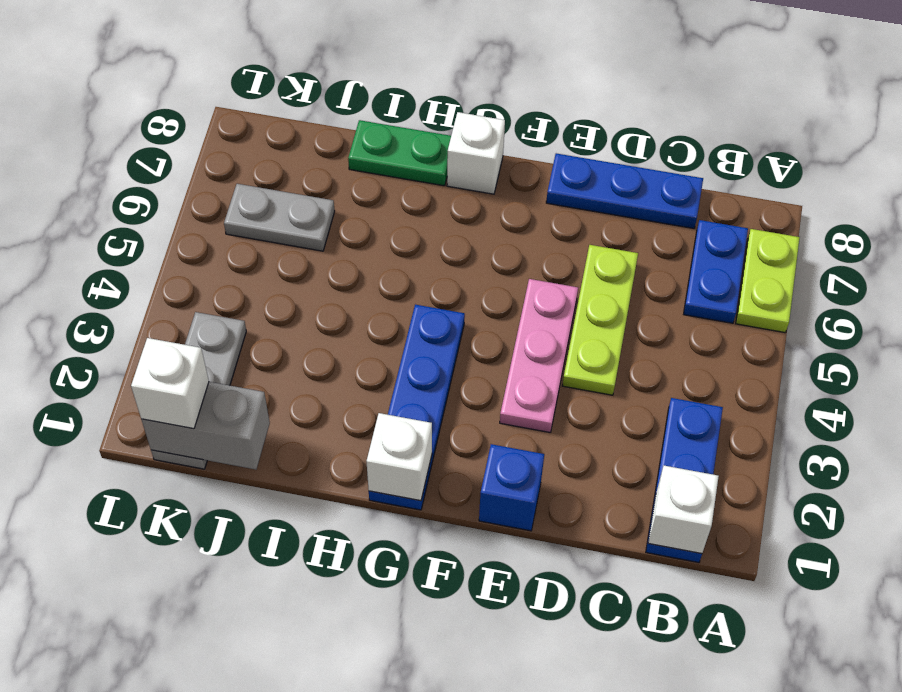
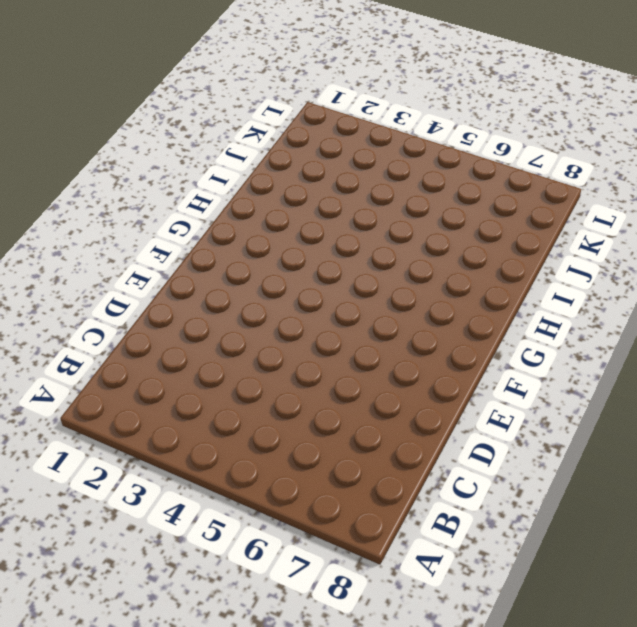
none -> lime 1x2 plate [736,229,800,332]
none -> blue 1x3 plate [646,398,723,562]
none -> blue 1x2 plate [684,220,748,323]

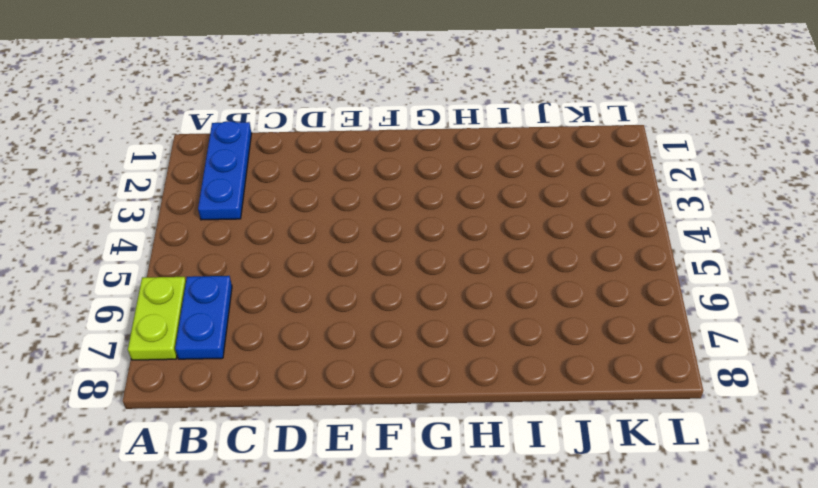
none -> blue 1x3 plate [546,153,703,228]
none -> lime 1x3 plate [562,245,638,395]
none -> blue 1x1 brick [479,444,544,531]

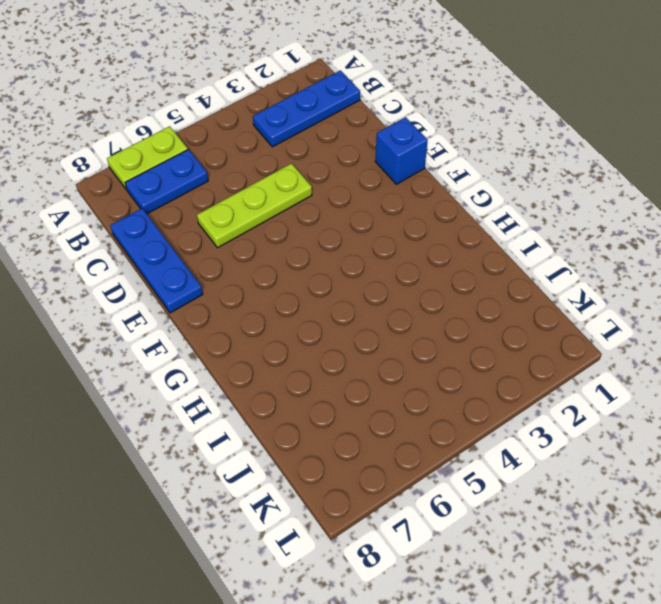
none -> pink 1x3 plate [500,279,578,432]
none -> blue 1x4 plate [369,305,465,510]
none -> white 1x1 brick [447,112,505,194]

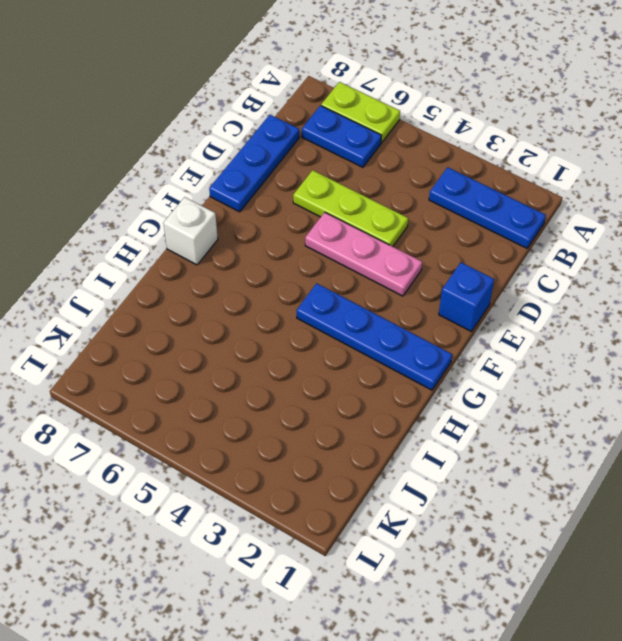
none -> green 1x2 plate [348,120,451,186]
none -> grey 1x2 plate [224,184,335,251]
none -> grey 1x3 plate [151,312,246,469]

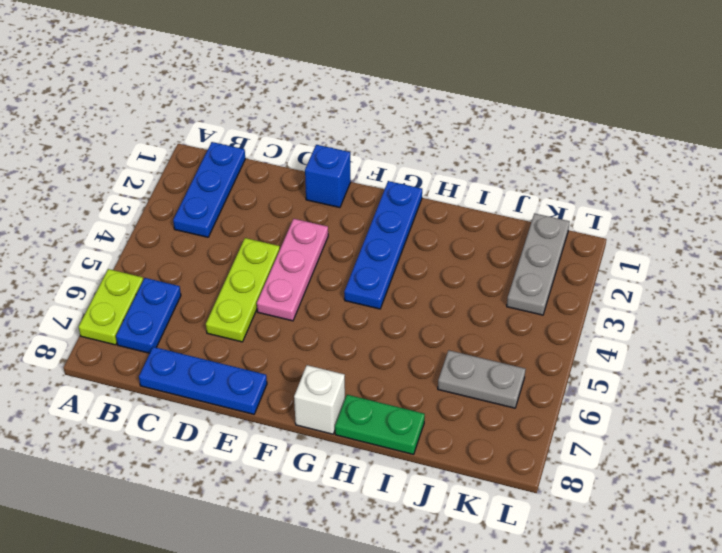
none -> white 1x1 brick [648,466,719,554]
none -> white 1x1 brick [366,413,432,501]
none -> grey 1x2 brick [141,382,270,470]

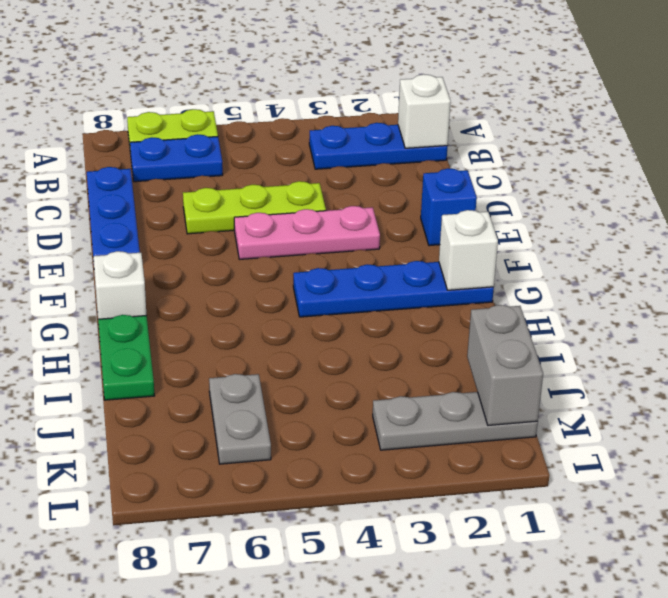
none -> white 1x1 brick [131,338,209,429]

